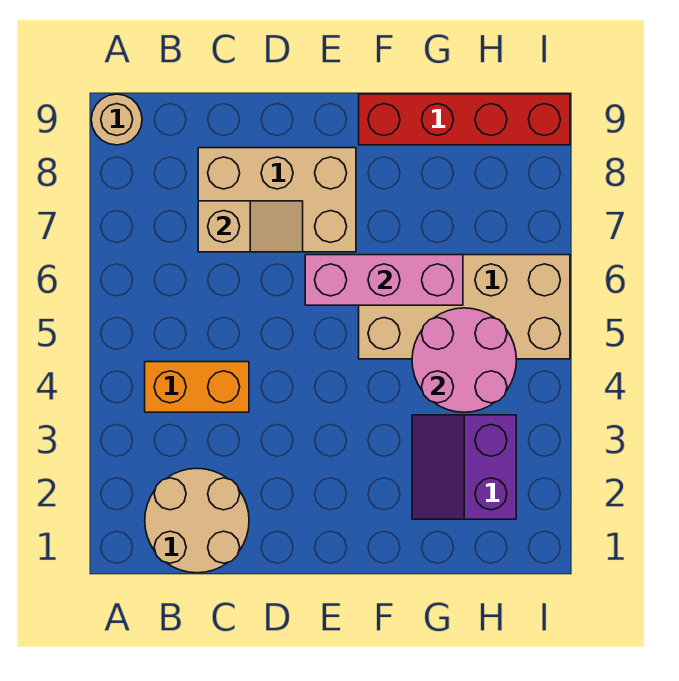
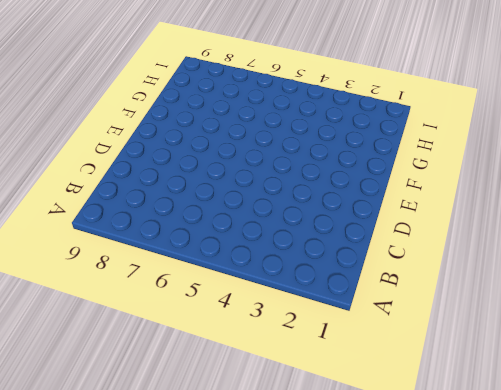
none -> tan 1x1 round brick [91,94,142,145]
none -> tan 2x2 round brick [145,468,249,573]

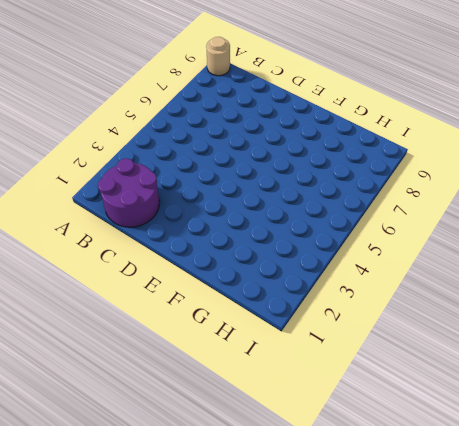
purple 2x2 round brick [98,159,159,227] -> tan 2x2 round brick [145,468,249,573]
none -> orange 1x2 brick [145,362,249,412]
none -> tan 2x3 brick [198,148,356,252]

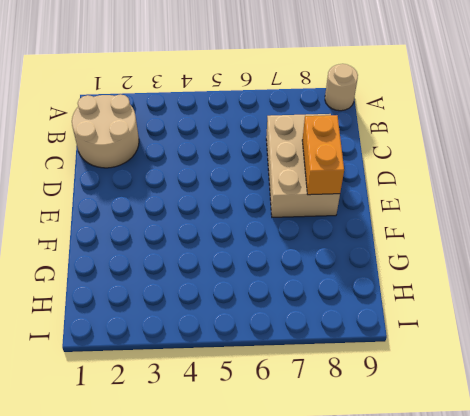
orange 1x2 brick [302,115,344,195] -> orange 1x2 brick moved to [145,362,249,412]
none -> tan 2x4 brick [359,255,570,359]
none -> red 1x4 brick [359,94,570,145]

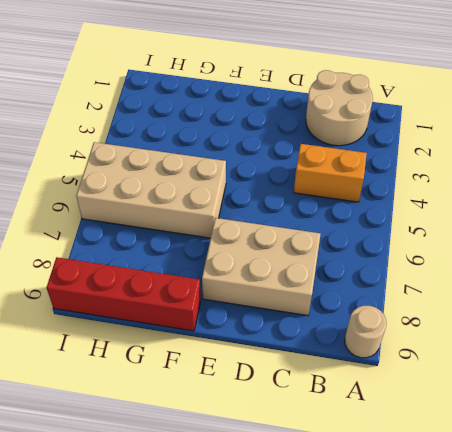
none -> purple 2x2 slope [412,415,516,519]
none -> tan 1x2 slope [198,201,303,252]

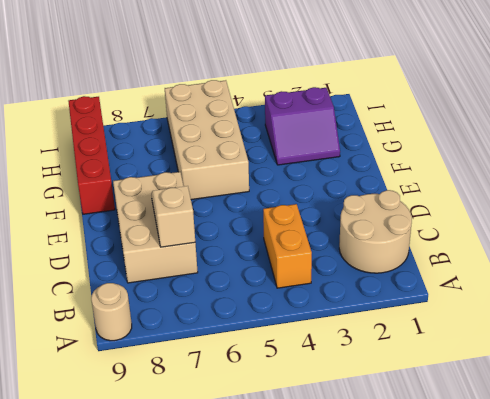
none -> pink 1x3 brick [305,255,463,305]
none -> pink 2x2 round brick [412,308,516,412]

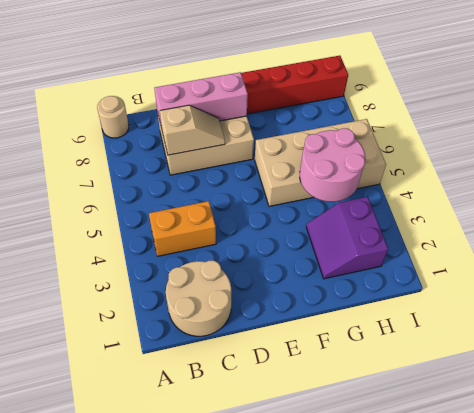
pink 1x3 brick [154,72,248,128] -> pink 1x3 brick moved to [305,255,463,305]

